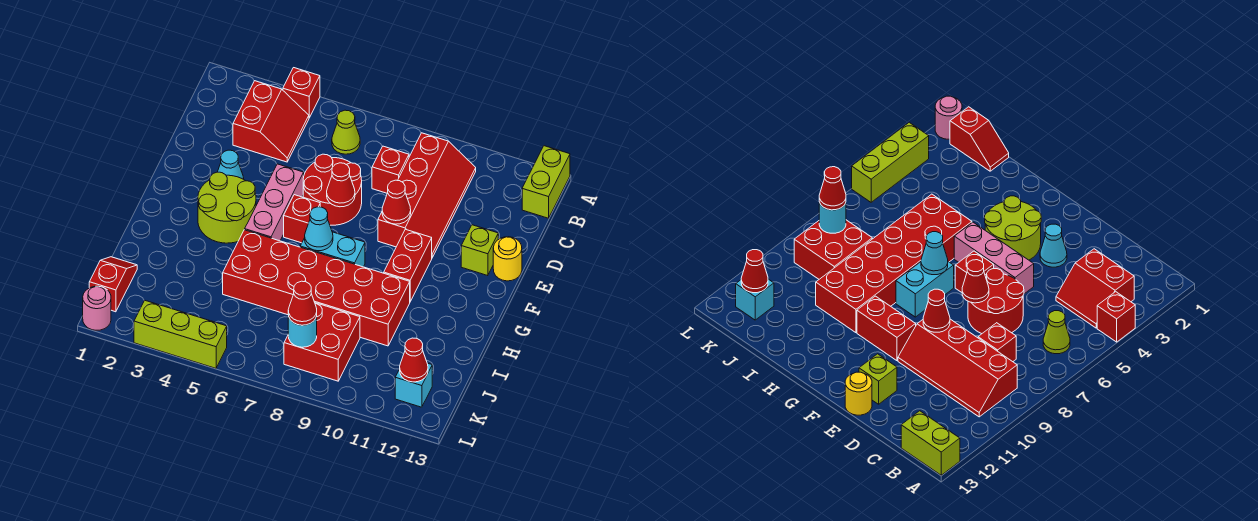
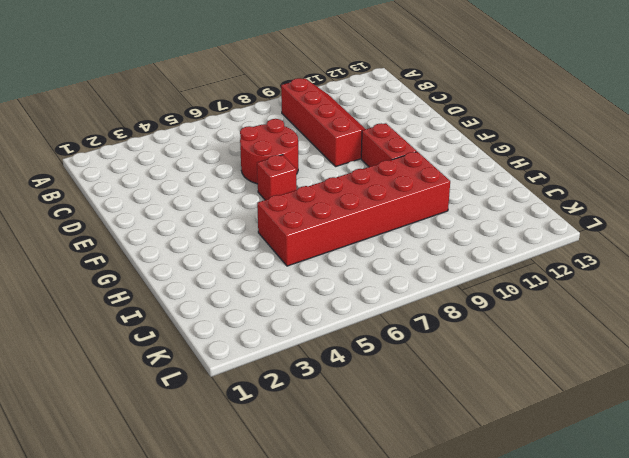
none -> red 1x1 brick [283,68,320,118]
none -> lime 1x2 brick [522,146,570,218]
none -> red 2x2 slope [233,81,309,162]

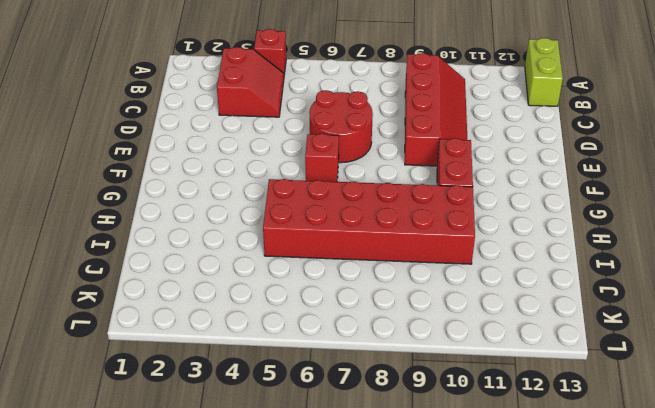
none -> lime 1x1 cone [332,110,360,154]
none -> red 1x1 brick [372,146,409,193]
none -> cyan 1x1 cone [218,150,244,179]

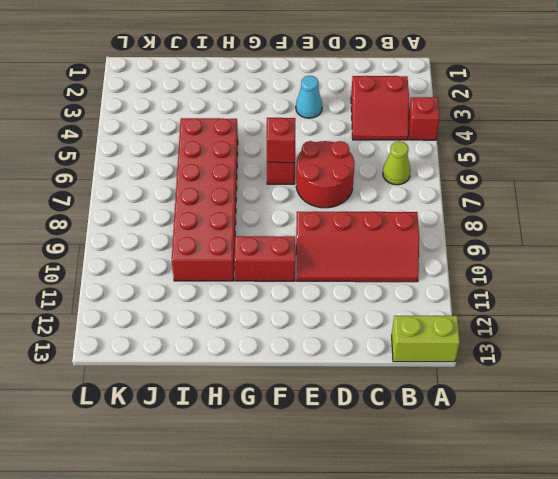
red 1x1 brick [267,118,295,163] -> red 1x1 brick moved to [372,146,409,193]
none -> pink 1x3 brick [245,164,304,241]
none -> lime 1x1 brick [461,225,498,276]
none -> yellow 1x1 round brick [493,237,522,281]

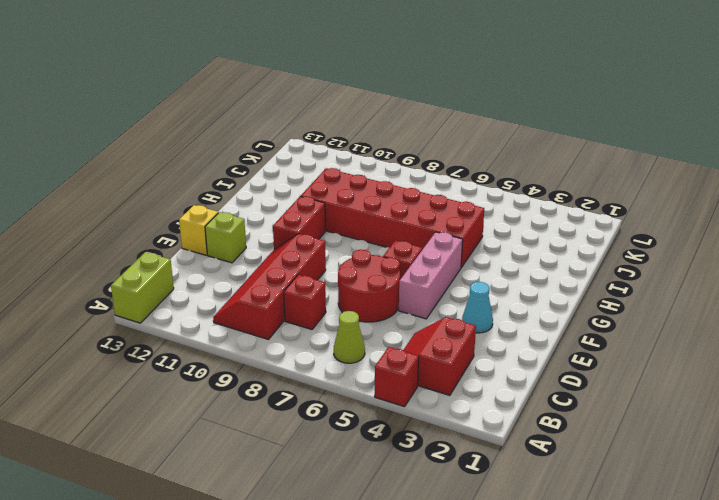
yellow 1x1 brick [179,205,218,255] -> yellow 1x1 round brick [493,237,522,281]
none -> lime 2x2 round brick [198,172,256,243]
none -> cyan 1x2 brick [300,232,365,267]
none -> red 1x2 slope [89,257,137,312]

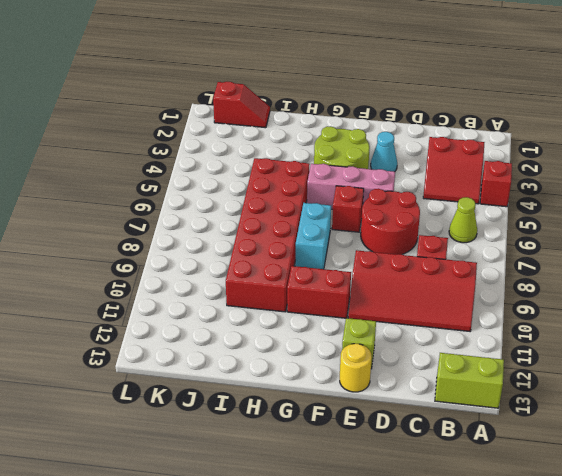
none -> red 2x2 brick [284,303,360,381]
none -> cyan 1x1 brick [395,363,432,407]
none -> pink 1x1 round brick [83,286,111,330]

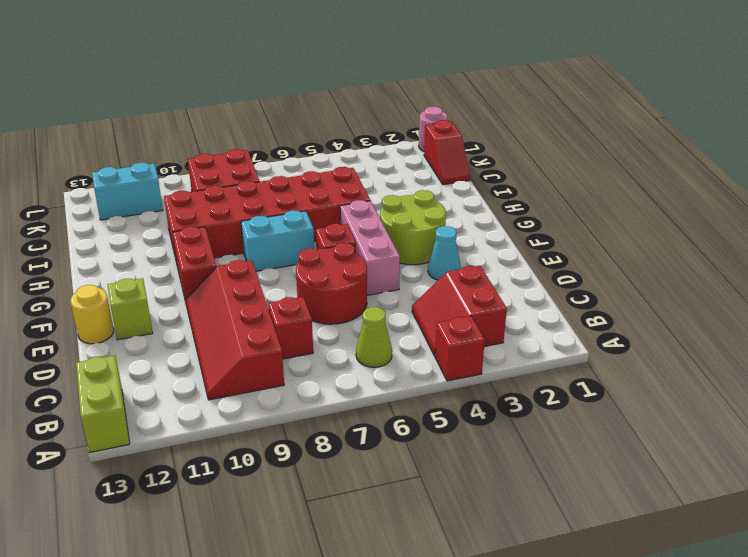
cyan 1x2 brick [92,163,163,220] -> cyan 1x1 brick [395,363,432,407]
none -> lime 1x3 brick [134,300,227,368]
none -> red 1x1 cone [327,163,355,207]
none -> red 1x1 cone [382,180,411,224]

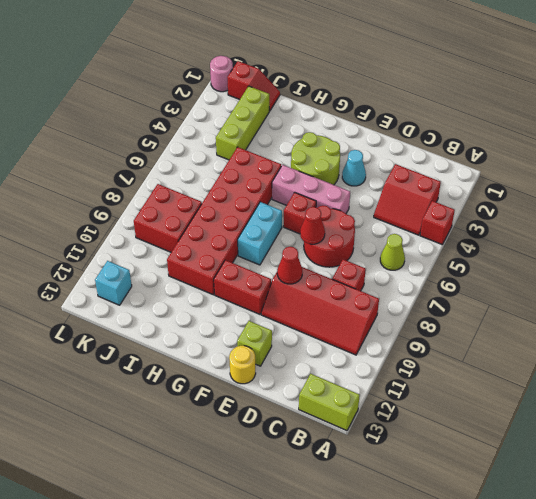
lime 1x3 brick [216,86,269,160] -> lime 1x3 brick moved to [134,300,227,368]
none -> cyan 1x1 cone [305,207,333,251]
none -> cyan 1x1 round brick [288,315,317,347]
none -> red 1x1 cone [400,338,428,382]

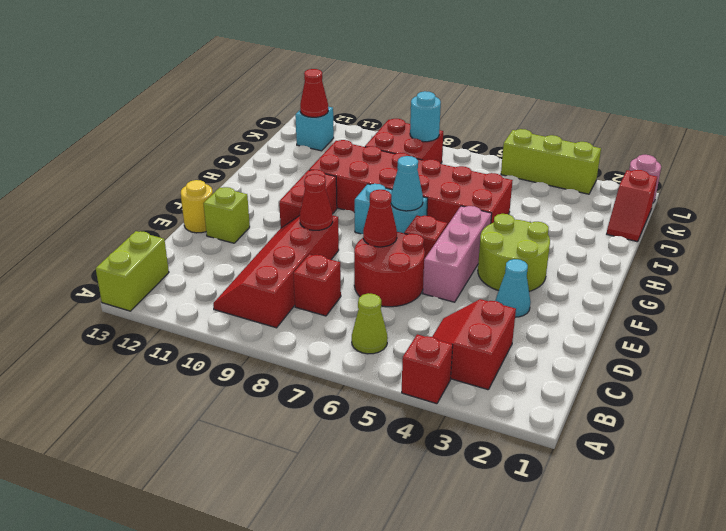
none -> red 1x1 cone [288,281,317,325]

